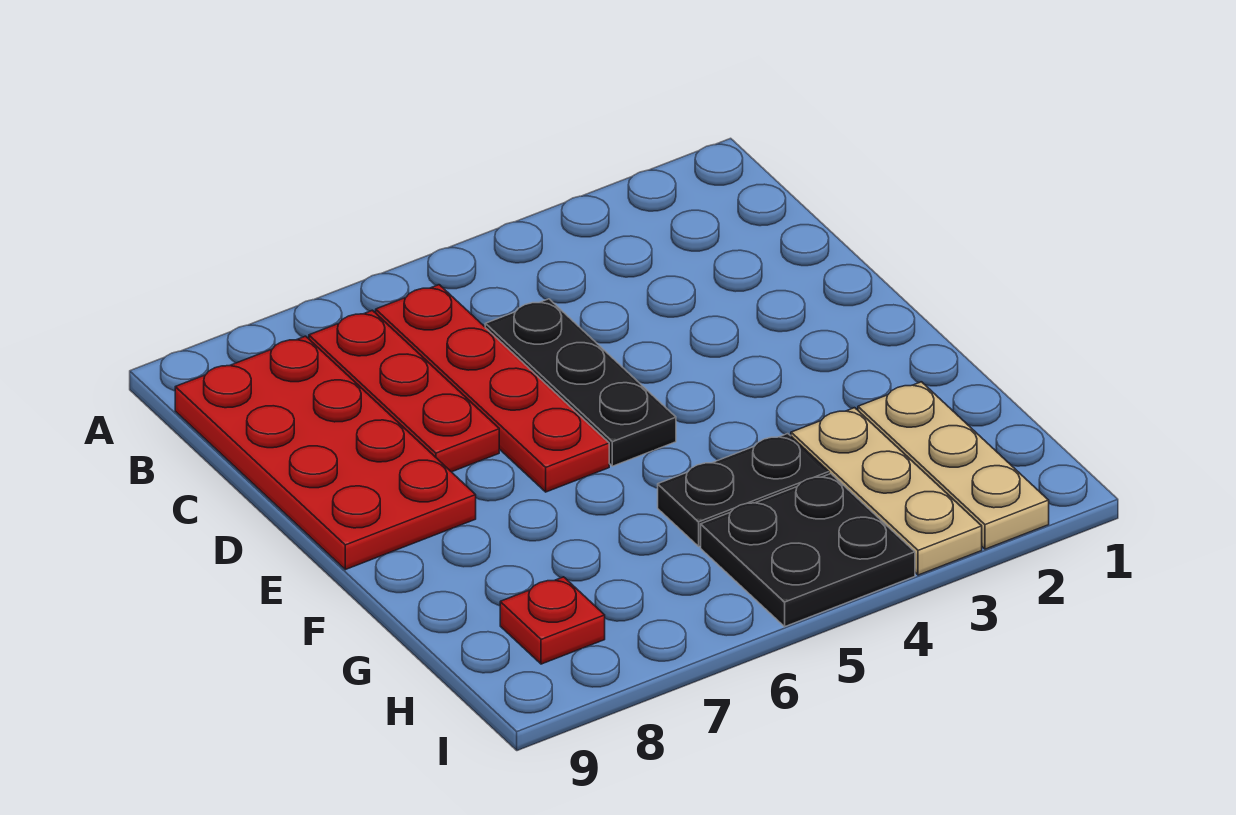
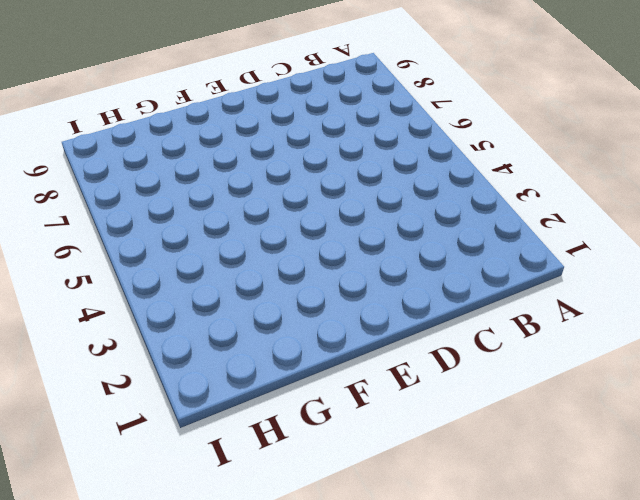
none -> red 1x4 plate [376,285,609,492]
none -> red 1x3 plate [309,310,499,472]

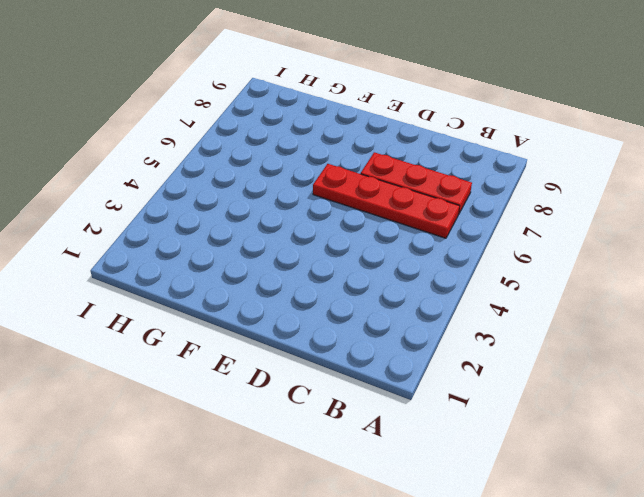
none -> red 2x4 plate [175,336,476,570]
none -> black 1x3 plate [485,299,676,466]

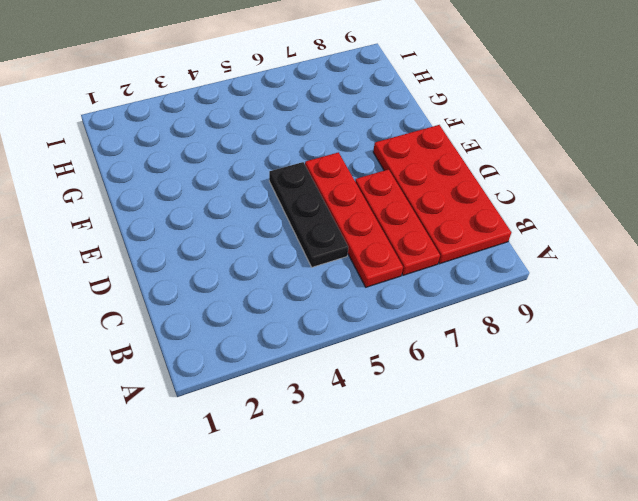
none -> tan 1x3 plate [858,382,1049,549]
none -> tan 1x3 plate [791,408,982,575]

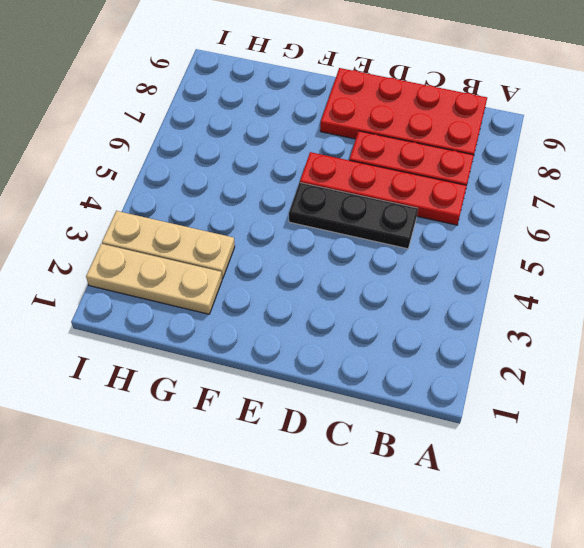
none -> black 1x2 plate [658,434,829,546]
none -> black 2x2 plate [701,474,915,627]

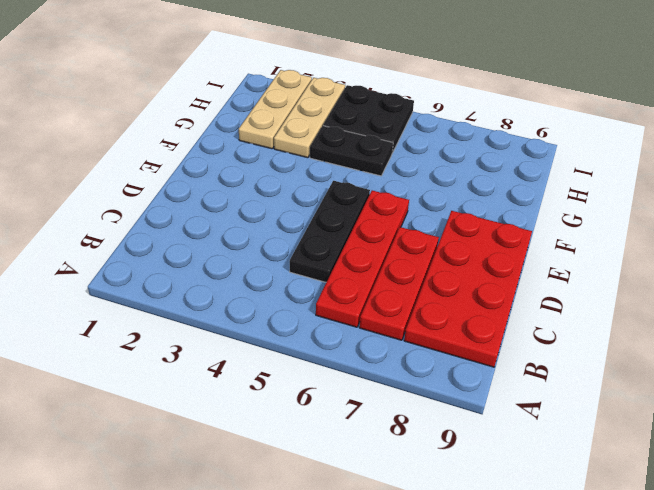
none -> red 1x1 plate [500,577,605,664]

